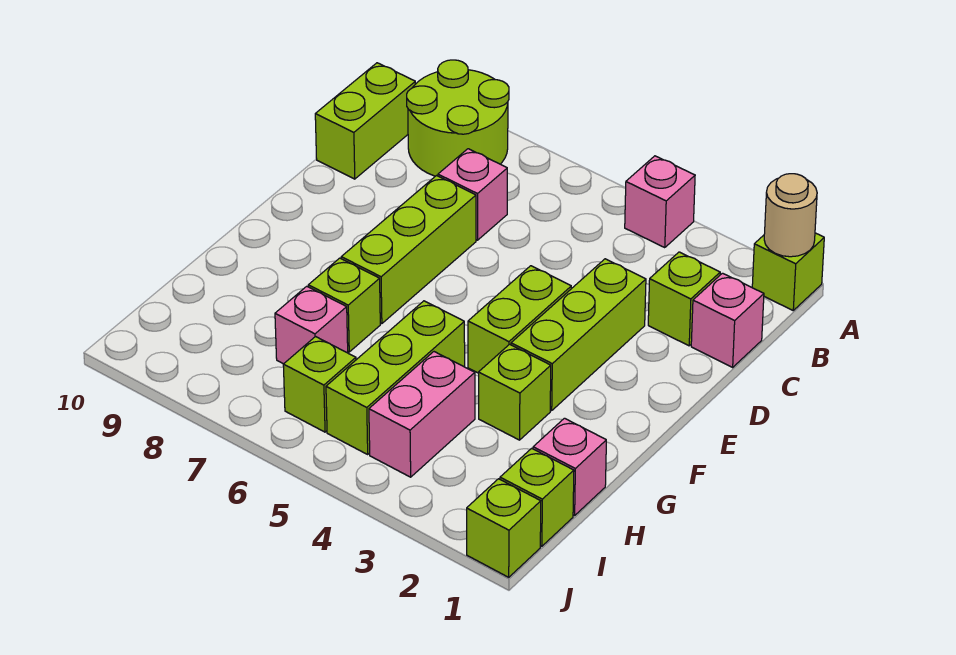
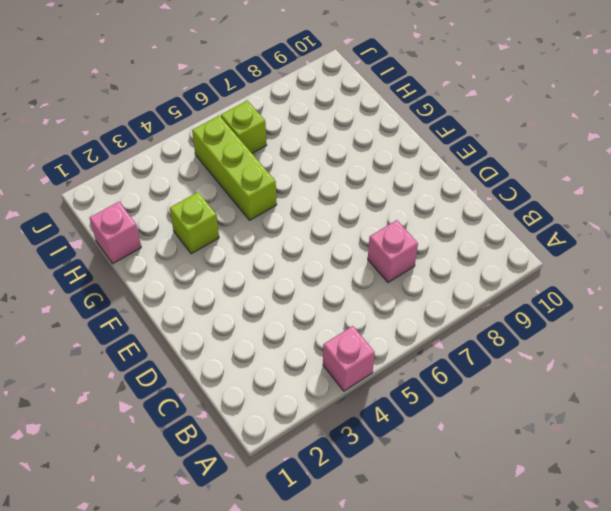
none -> lime 1x1 brick [752,233,824,310]
none -> lime 2x2 round brick [407,60,509,176]
none -> lime 1x2 brick [315,63,415,179]

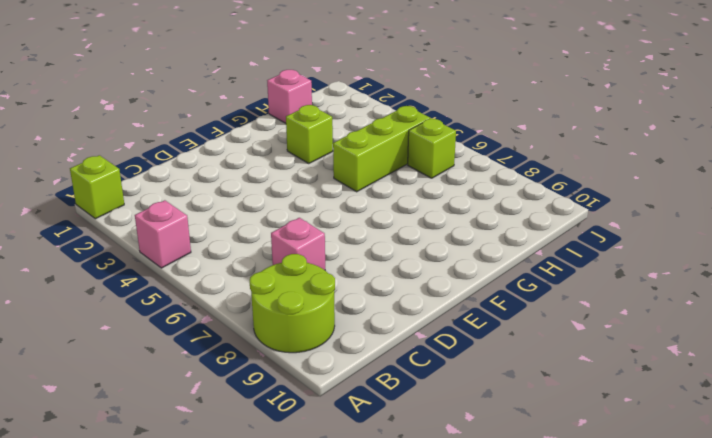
none -> lime 1x2 brick [315,63,415,179]
none -> pink 1x1 brick [691,273,764,367]
none -> lime 1x1 brick [648,252,720,346]

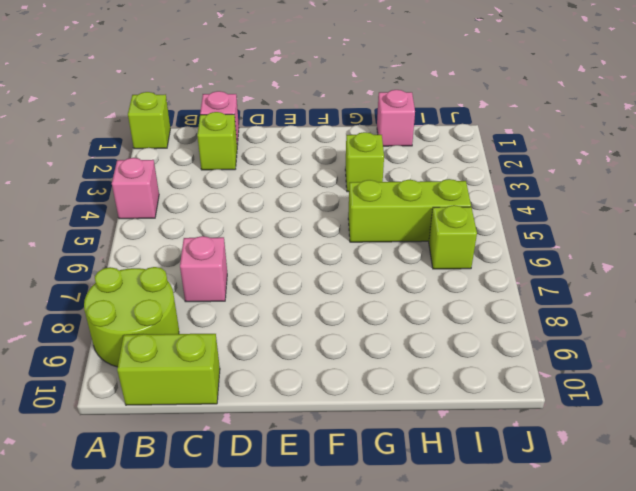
none -> lime 1x3 brick [511,259,646,411]
none -> lime 1x3 brick [341,176,476,324]
none -> lime 1x2 brick [468,266,571,373]

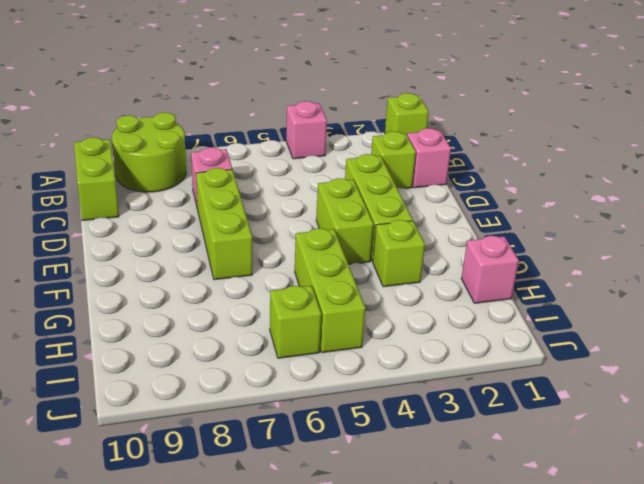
none -> lime 1x1 brick [308,258,380,352]
none -> pink 1x2 brick [369,352,475,477]
none -> pink 1x1 brick [275,286,348,364]

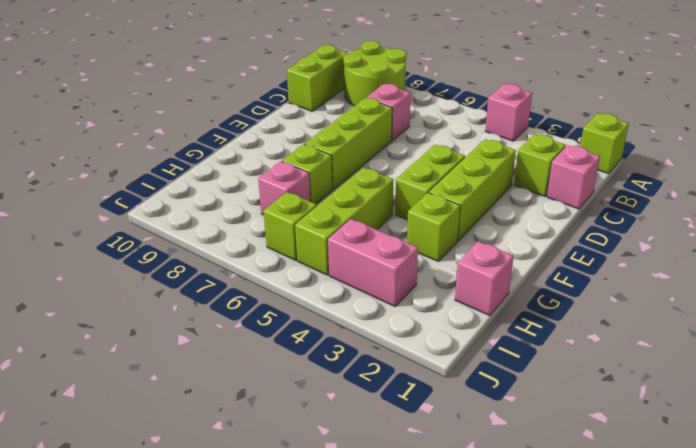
pink 1x2 brick [328,219,418,306] -> pink 1x2 brick turned to [369,352,475,477]
none -> lime 1x1 brick [500,448,574,546]
none -> lime 1x1 brick [467,479,541,577]
none -> tan 1x1 round brick [764,174,817,257]

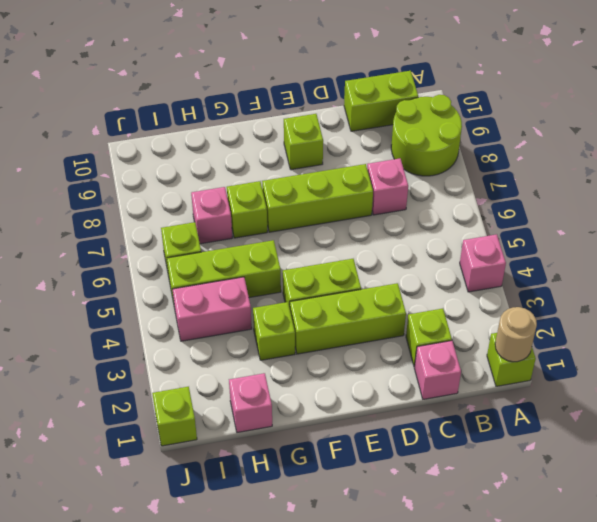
lime 1x1 brick [284,114,323,170] -> lime 1x1 brick moved to [500,448,574,546]

